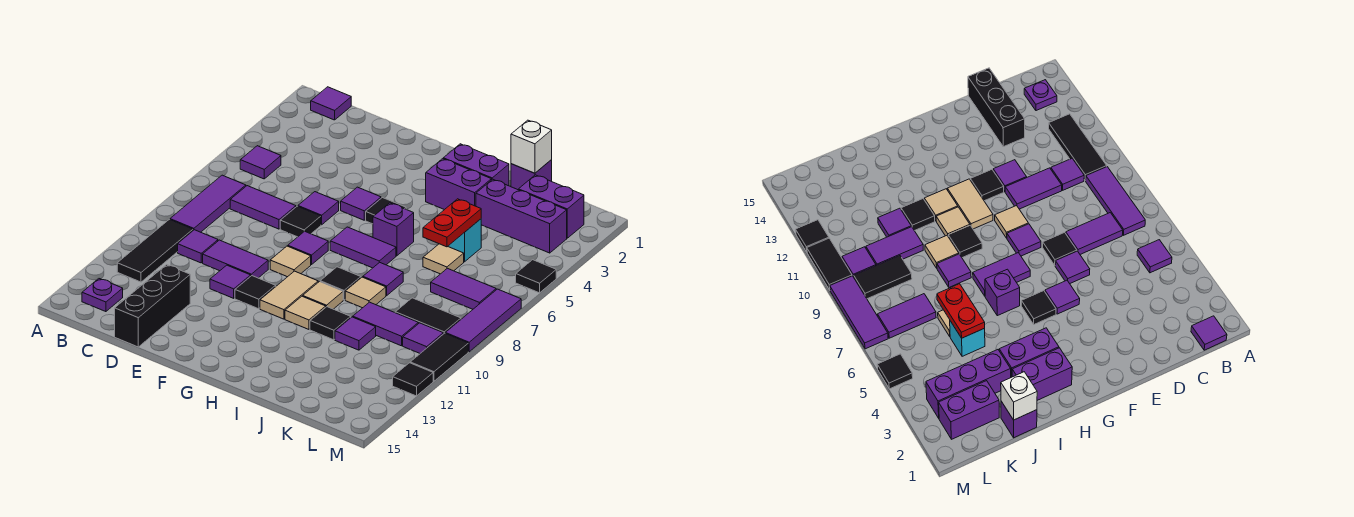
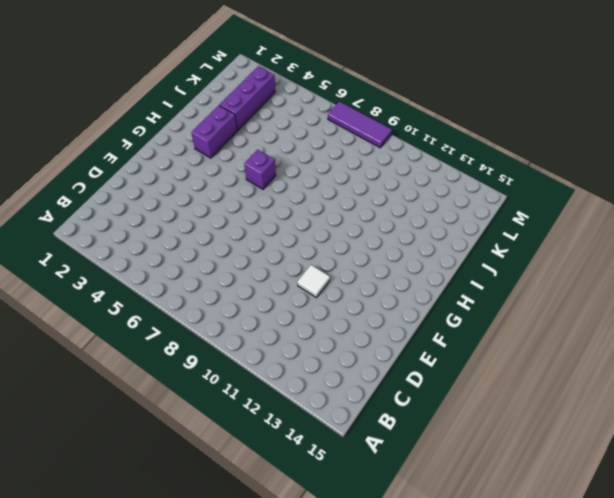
white 1x1 tile [297,265,330,298] -> purple 1x1 tile [210,265,251,298]
none -> purple 1x1 tile [311,87,351,120]
none -> purple 1x1 tile [240,146,281,179]
none -> purple 1x3 tile [170,175,246,232]
none -> black 1x3 tile [117,219,193,282]

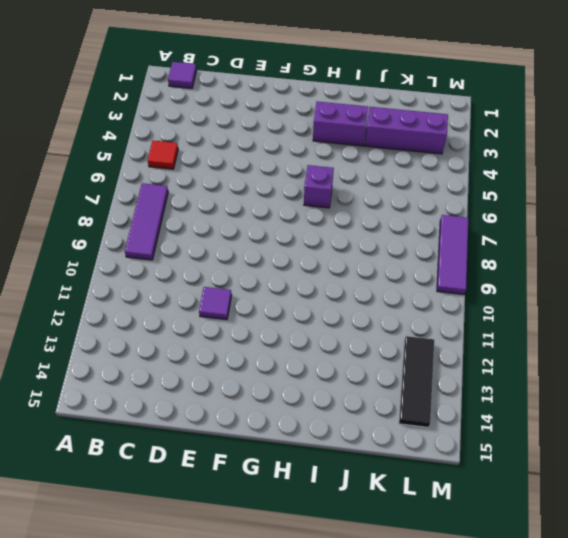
red 1x1 tile [148,141,178,169] -> purple 1x1 tile [240,146,281,179]
black 1x3 tile [399,336,434,427] -> black 1x3 tile moved to [117,219,193,282]
none -> purple 1x1 plate [82,279,123,312]
none -> purple 1x2 tile [230,186,296,229]
none -> purple 1x1 tile [178,230,218,263]
none -> purple 1x2 tile [203,240,268,278]

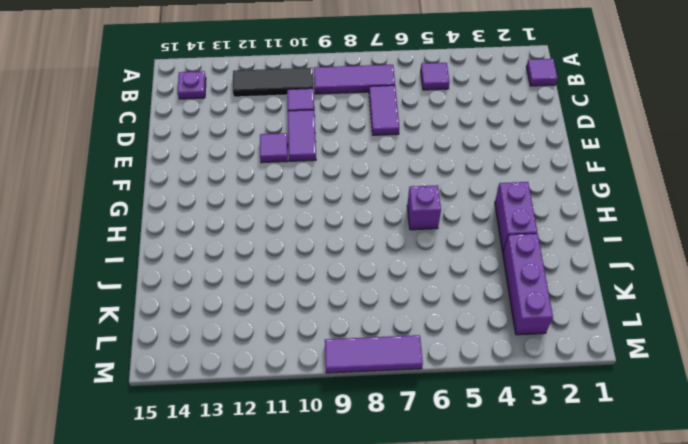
none -> black 1x3 brick [115,265,190,347]
none -> purple 1x1 tile [298,192,339,225]
none -> black 1x1 tile [280,206,321,237]
none -> purple 1x1 tile [341,187,381,220]

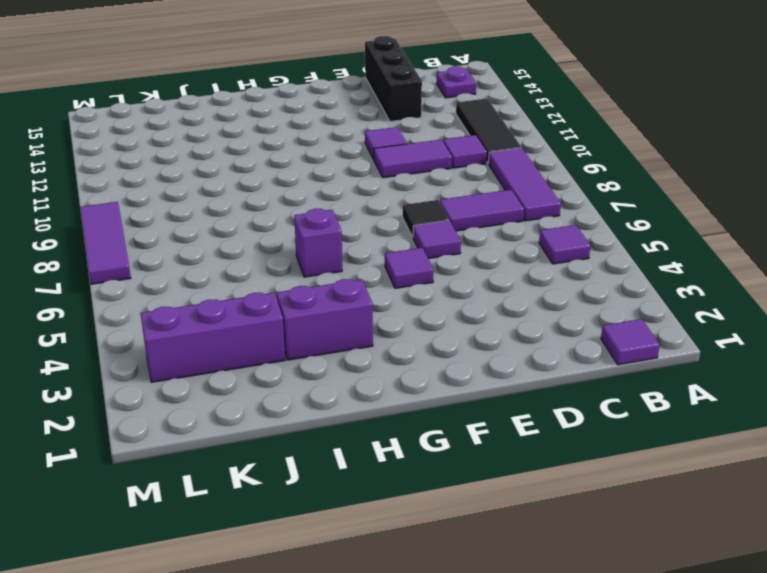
none -> purple 1x1 tile [288,231,328,265]
none -> tan 1x1 tile [270,246,311,277]
none -> black 1x1 tile [235,276,276,309]
none -> black 1x1 tile [366,198,406,224]

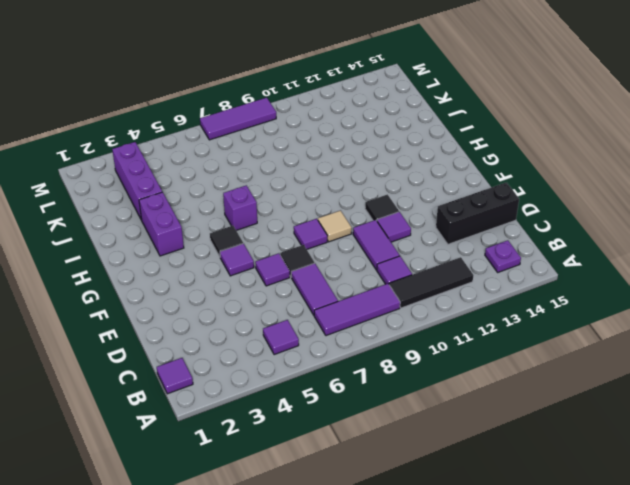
none -> purple 1x2 tile [330,227,396,268]
none -> tan 1x2 tile [260,271,318,319]
none -> purple 1x2 brick [443,144,509,186]
none -> black 1x1 tile [320,267,361,300]

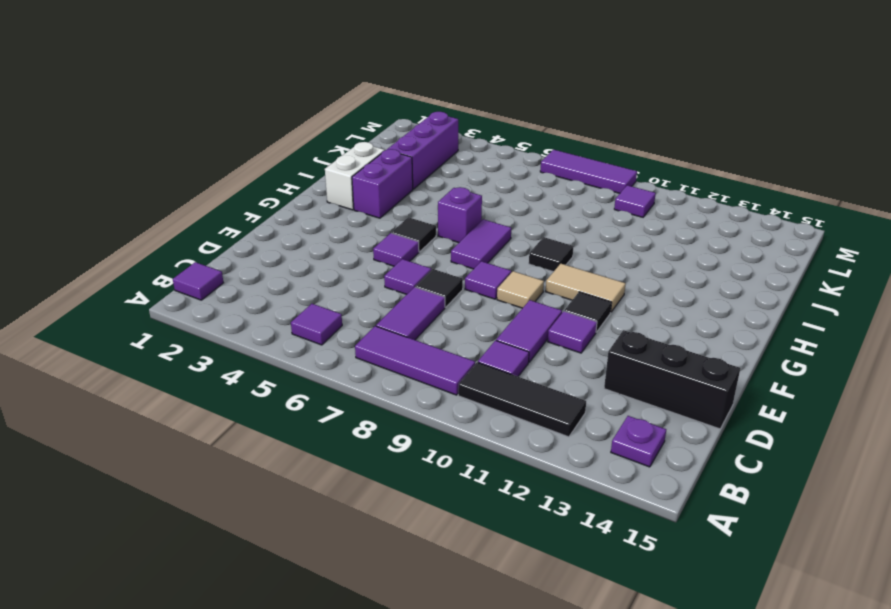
white 1x2 brick [325,142,385,210] -> purple 1x2 brick [443,144,509,186]
none -> tan 1x1 tile [303,282,343,309]
none -> tan 1x1 tile [285,296,326,329]
none -> purple 1x1 tile [363,262,403,296]
none -> tan 1x1 tile [345,277,386,308]

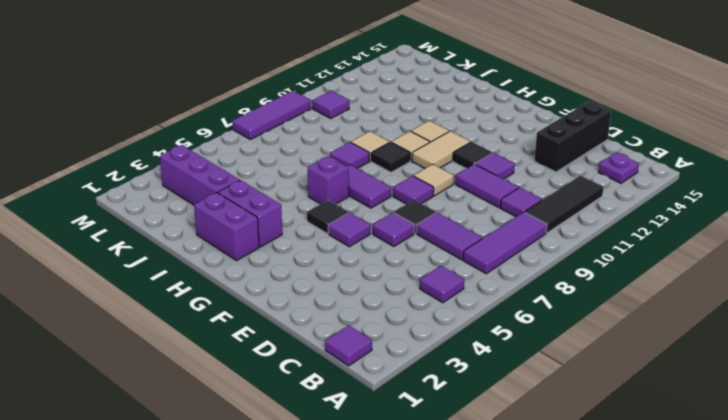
none -> black 1x1 tile [310,307,351,340]
none -> purple 1x1 brick [511,160,552,190]
none -> cyan 1x1 brick [448,219,481,262]
none -> tan 1x1 tile [423,244,464,274]

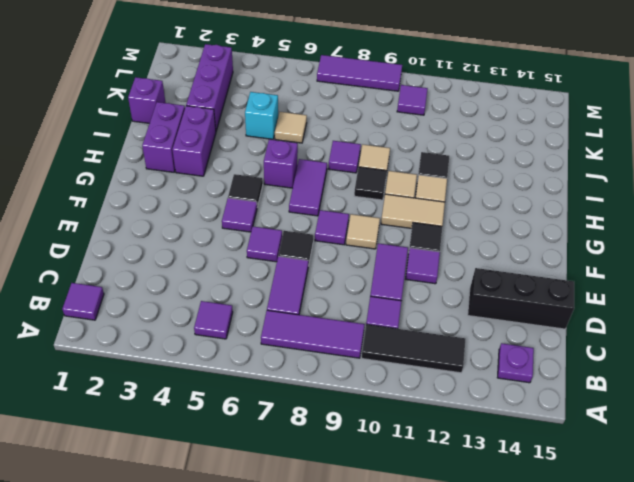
none -> purple 1x2 tile [353,302,418,346]
none -> purple 1x1 tile [335,317,376,350]
none -> purple 1x2 brick [519,175,584,238]
none -> purple 1x2 tile [431,268,496,309]

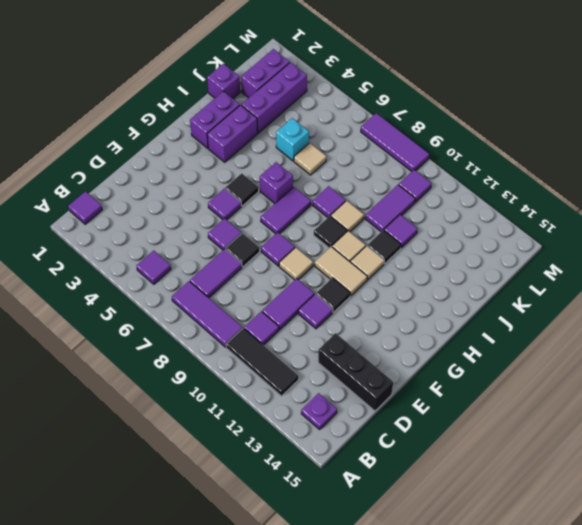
none -> purple 1x2 tile [431,268,496,309]
none -> black 1x2 tile [395,298,461,334]
none -> black 1x1 tile [516,260,556,293]
none -> black 1x2 tile [410,333,468,381]

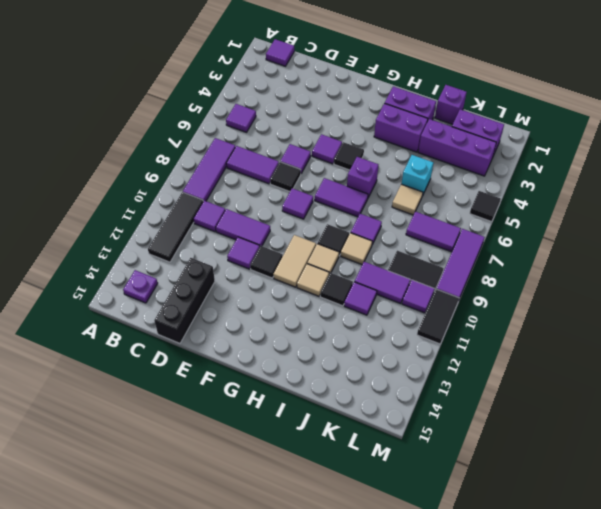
none -> tan 1x1 tile [270,246,311,277]
none -> black 1x1 tile [393,363,433,396]
none -> white 1x1 brick [511,120,552,173]
none -> red 1x2 plate [423,199,481,247]

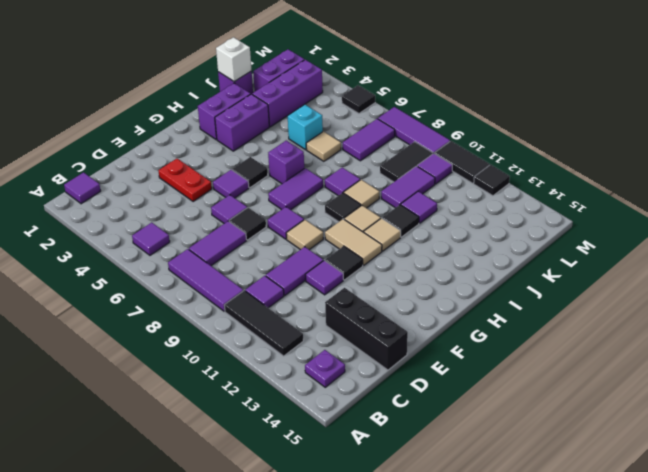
red 1x2 plate [158,159,212,202] -> red 1x2 plate moved to [423,199,481,247]

